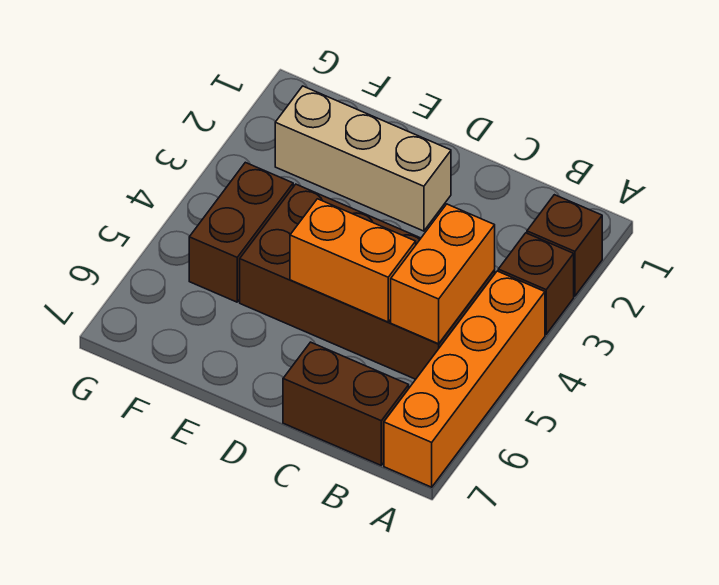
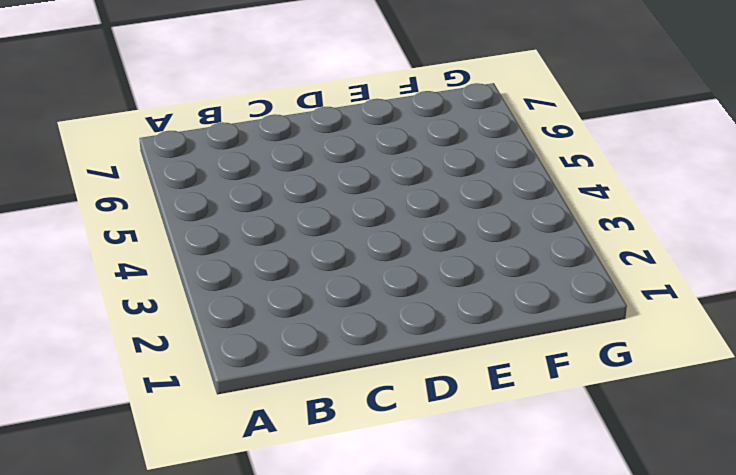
none -> brown 1x1 brick [527,195,602,296]
none -> brown 1x1 brick [498,233,574,334]

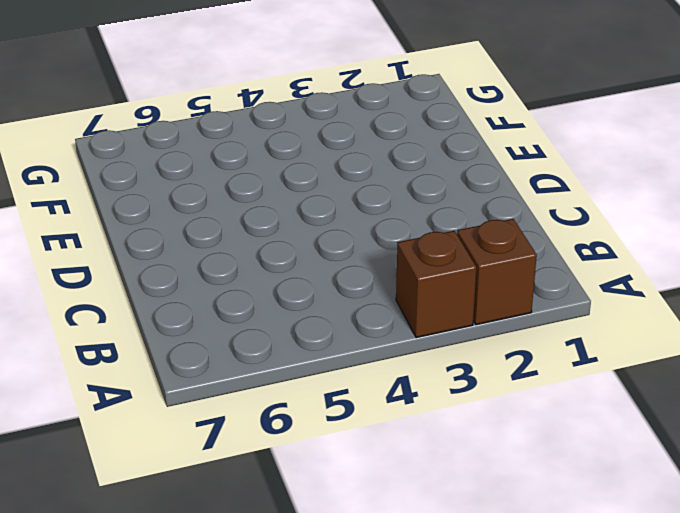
none -> orange 1x4 brick [384,271,545,487]
none -> brown 2x4 brick [240,184,495,379]

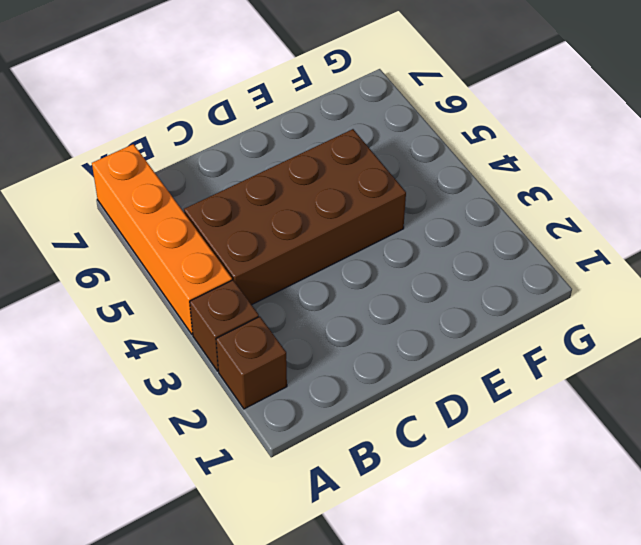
none -> brown 1x2 brick [283,342,409,465]
none -> tan 1x3 brick [275,86,451,231]

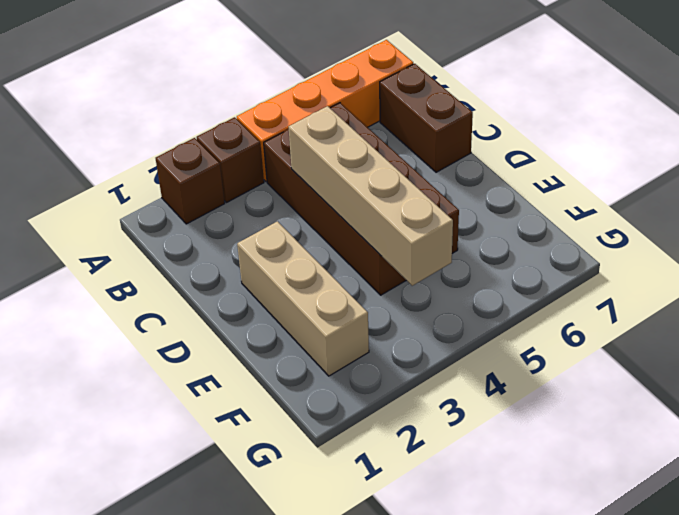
tan 1x4 brick [289,106,453,286] -> none
none -> brown 1x2 brick [189,162,293,302]
none -> orange 1x2 brick [391,204,495,344]

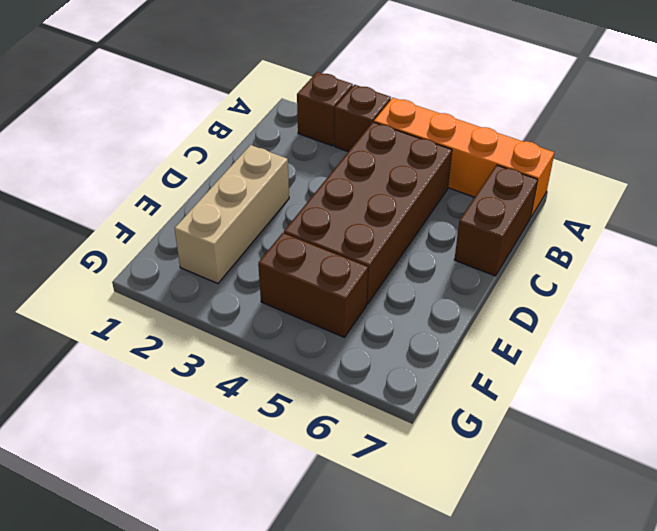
none -> orange 1x2 brick [391,204,495,344]
none -> orange 1x2 brick [290,199,416,322]

